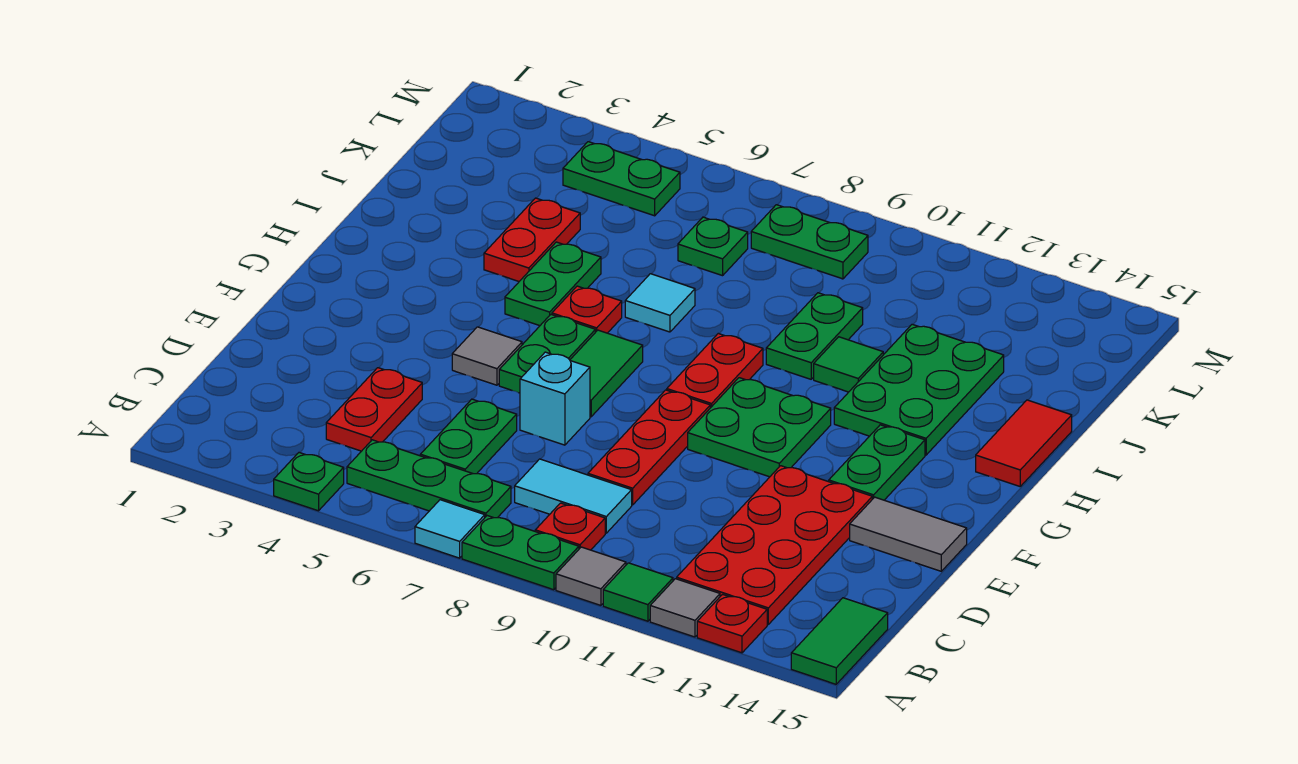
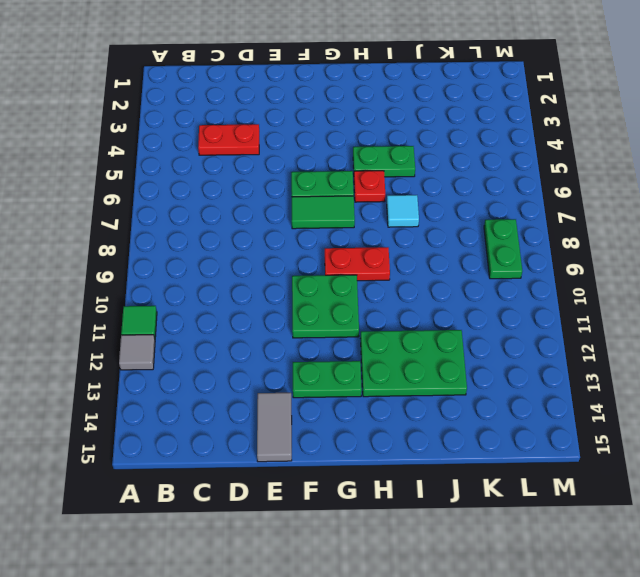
none -> green 1x1 plate [274,453,344,511]
none -> cyan 1x1 tile [415,500,485,558]
none -> green 1x2 plate [462,516,579,590]
none -> grey 1x1 tile [556,547,626,605]

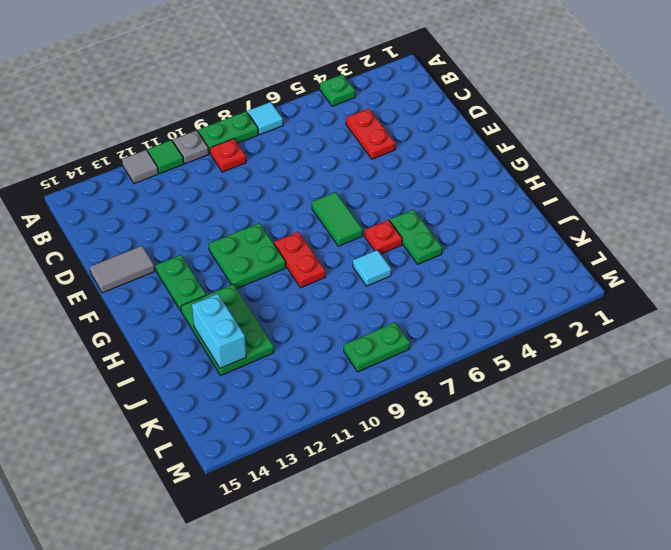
grey 1x1 plate [173,130,209,164] -> grey 1x1 tile [556,547,626,605]
cyan 1x2 brick [192,294,246,368] -> none
none -> red 1x1 plate [697,594,767,653]
none -> green 1x2 tile [791,598,888,684]
none -> green 1x3 plate [347,440,511,518]
none -> red 2x4 plate [677,466,872,624]

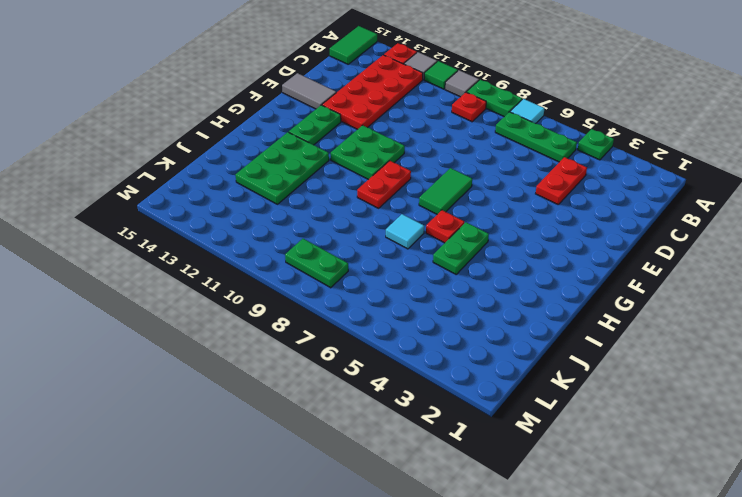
none -> green 1x2 plate [420,399,517,474]
none -> cyan 1x2 tile [515,459,632,533]
none -> red 1x3 plate [588,390,710,505]
none -> cyan 1x1 brick [520,352,590,445]

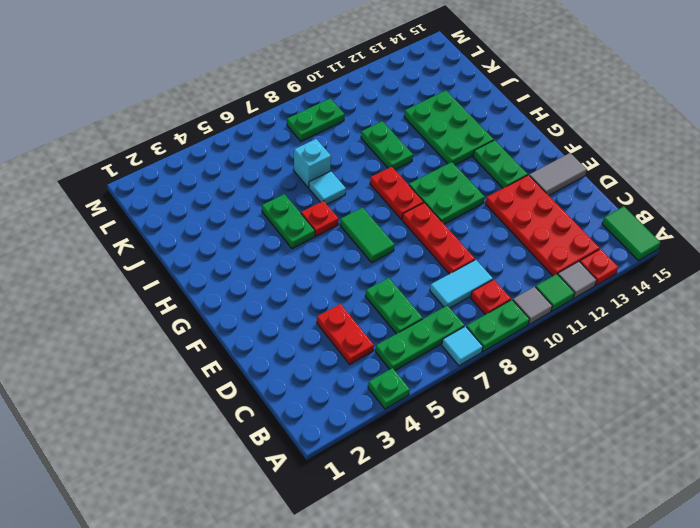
cyan 1x1 brick [294,139,331,188] -> cyan 1x1 brick moved to [520,352,590,445]
none -> grey 1x1 tile [452,327,522,385]
none -> green 1x2 plate [499,315,595,393]
none -> red 1x2 tile [976,400,1072,486]
none -> red 1x2 plate [484,198,580,281]

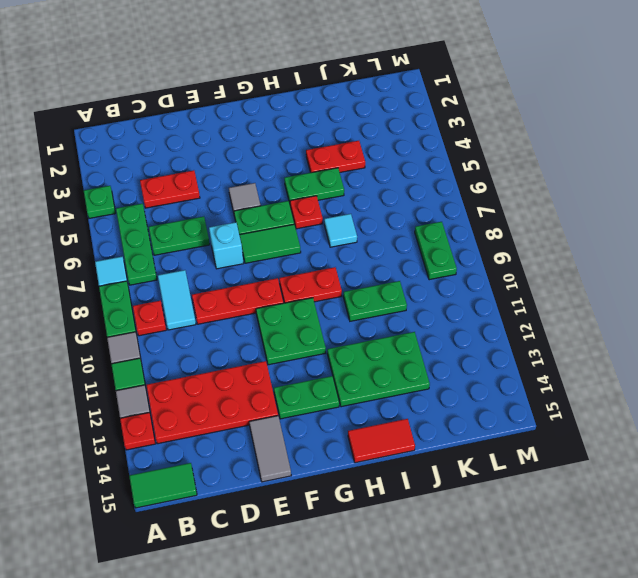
none -> green 1x1 tile [814,337,883,392]
none -> green 1x1 plate [678,217,748,276]
none -> green 1x2 plate [563,142,680,216]

